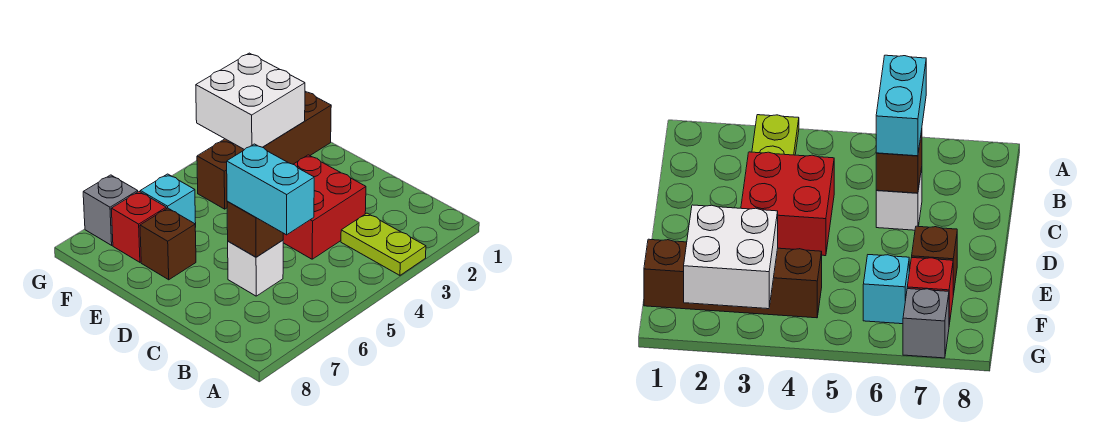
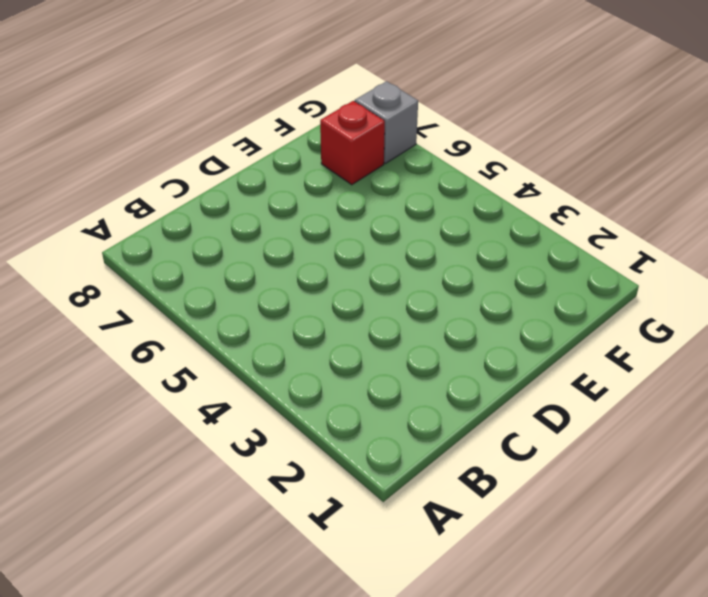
none -> lime 1x2 plate [341,213,426,275]
none -> red 2x2 brick [283,155,366,259]

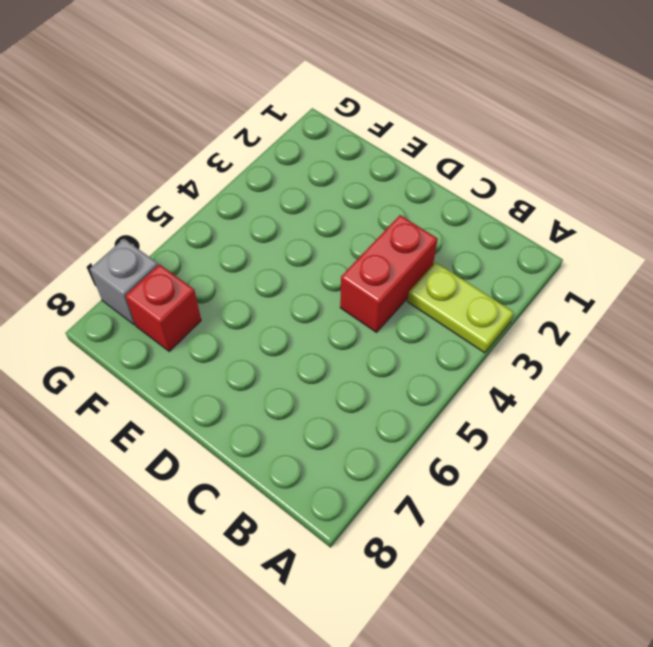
red 1x2 brick [340,215,438,332] -> red 2x2 brick [283,155,366,259]
none -> white 1x1 brick [228,240,283,296]
none -> brown 1x1 brick [140,208,196,280]

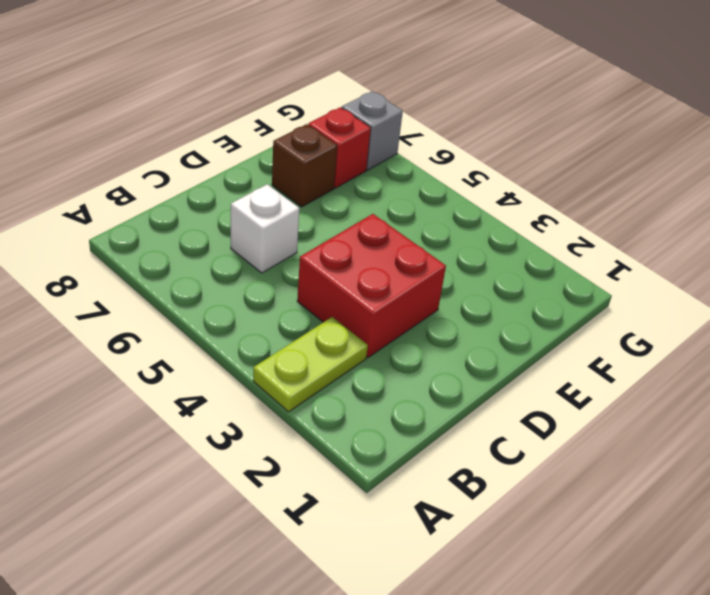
none -> brown 1x4 brick [197,91,331,209]
none -> cyan 1x1 brick [140,174,196,227]

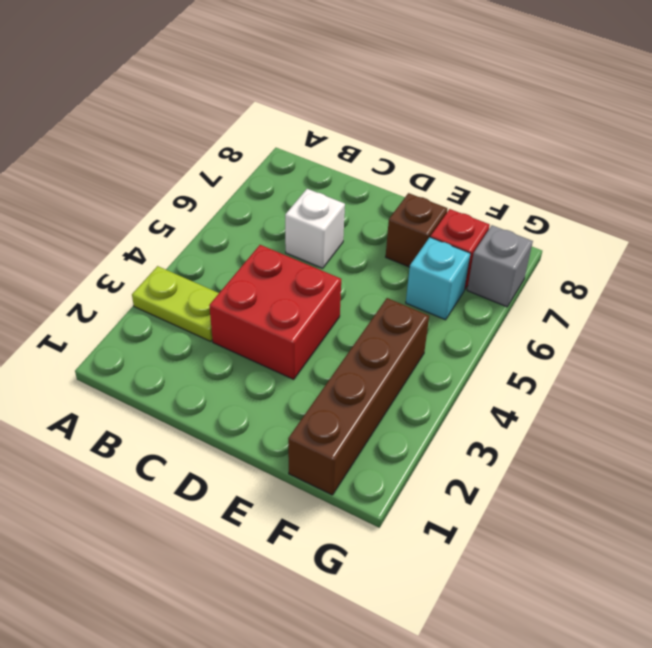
none -> brown 1x1 brick [227,201,283,257]
none -> white 2x2 brick [196,53,305,150]

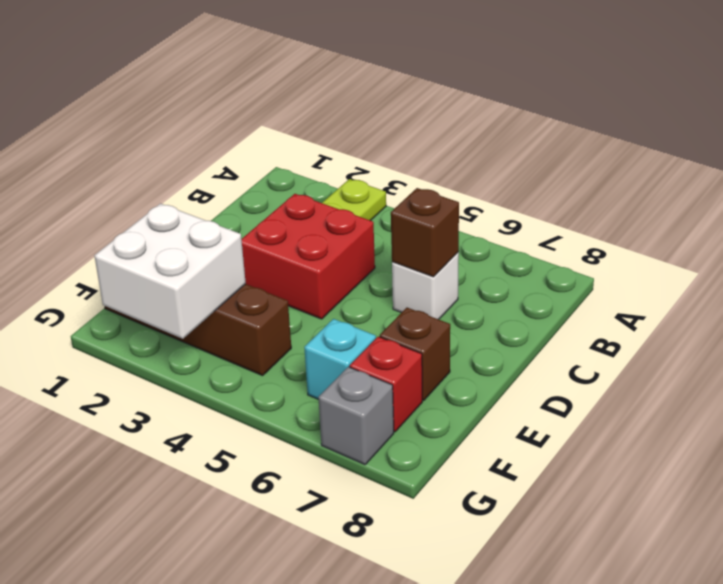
none -> cyan 1x2 brick [227,144,314,235]

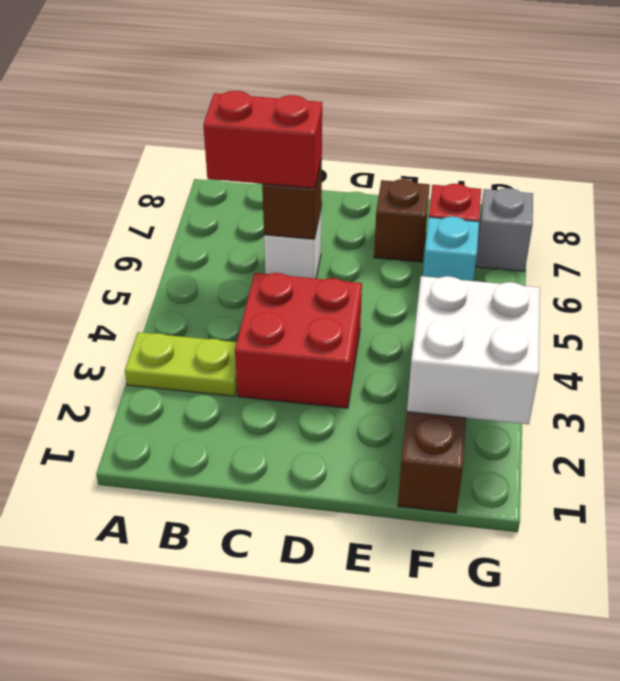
red 1x2 brick [203,91,322,188] -> cyan 1x2 brick [227,144,314,235]

